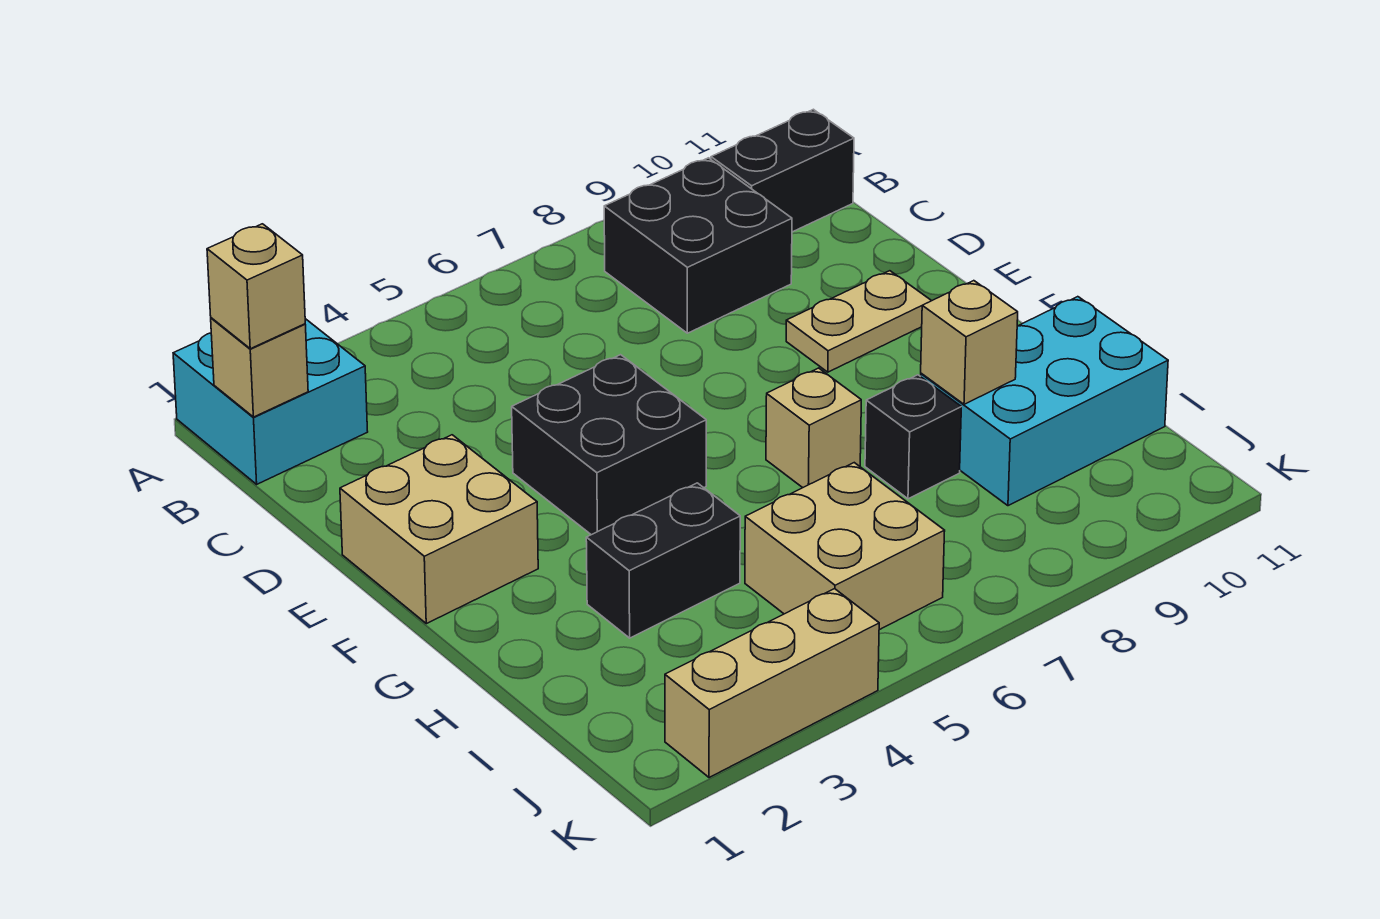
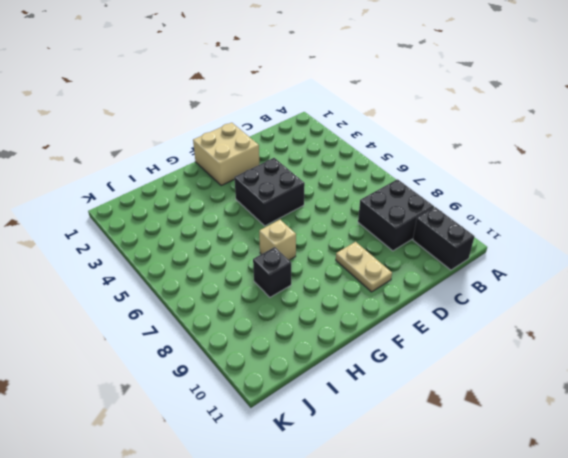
none -> cyan 2x2 brick [173,319,368,484]
none -> black 1x2 brick [586,483,740,638]
none -> cyan 2x3 brick [921,297,1168,506]

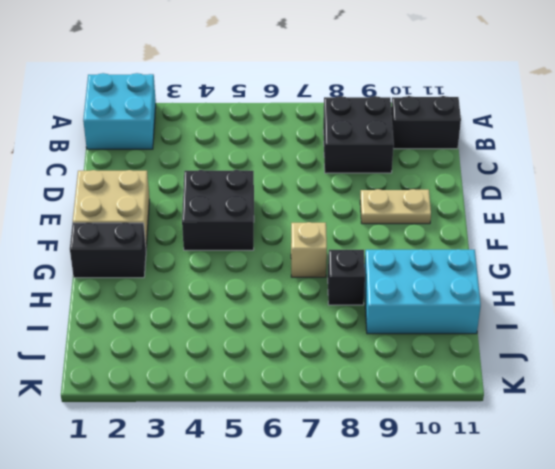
black 1x2 brick [70,222,146,278] -> black 1x2 brick moved to [586,483,740,638]
none -> tan 2x2 brick [745,463,945,630]
none -> tan 1x3 brick [665,589,879,778]
none -> tan 1x1 brick [211,318,308,417]

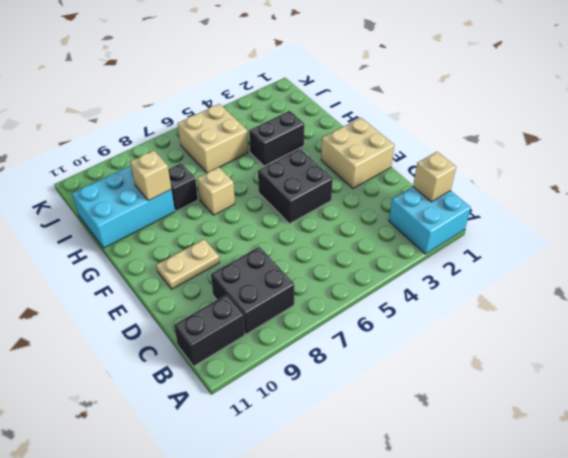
none -> tan 1x3 brick [665,589,879,778]
none -> tan 1x1 brick [207,224,305,349]

